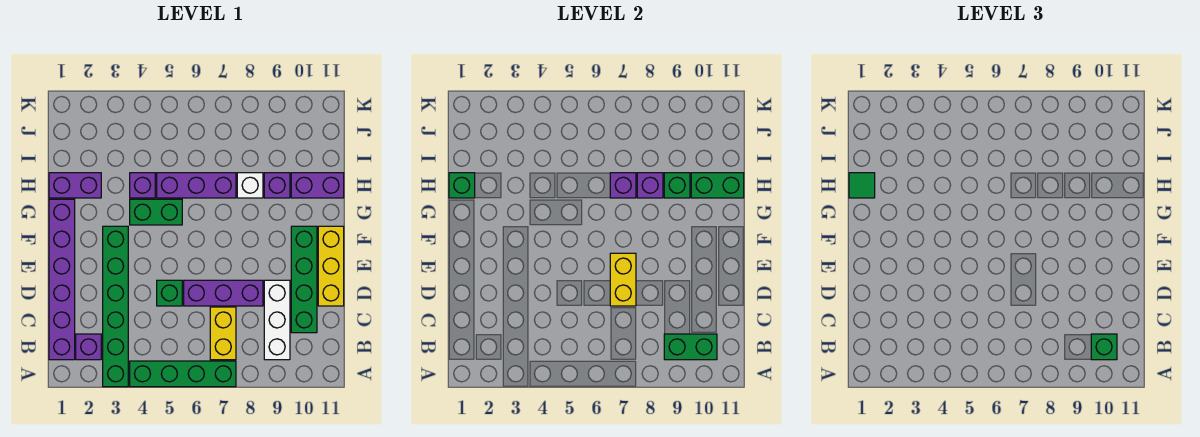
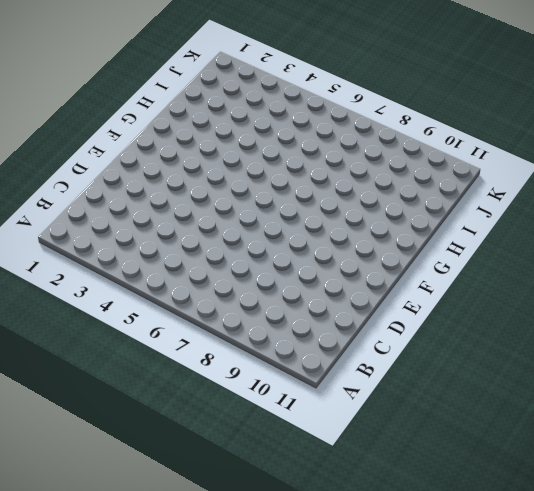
none -> green 1x6 brick [103,226,128,387]
none -> green 1x4 brick [130,361,236,387]
none -> purple 1x6 brick [49,199,75,360]

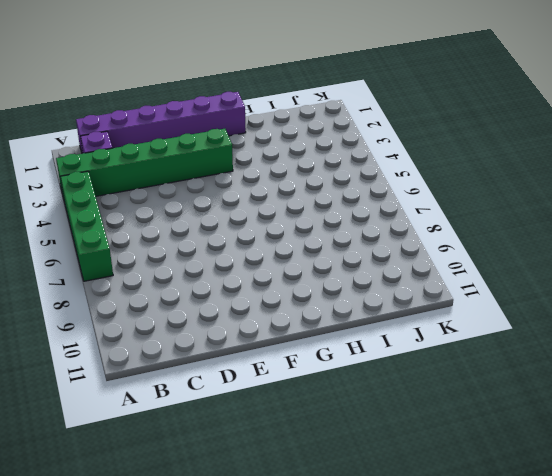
none -> yellow 1x2 brick [210,307,236,360]
none -> white 1x3 brick [264,280,290,360]
none -> green 1x4 brick [291,226,317,333]

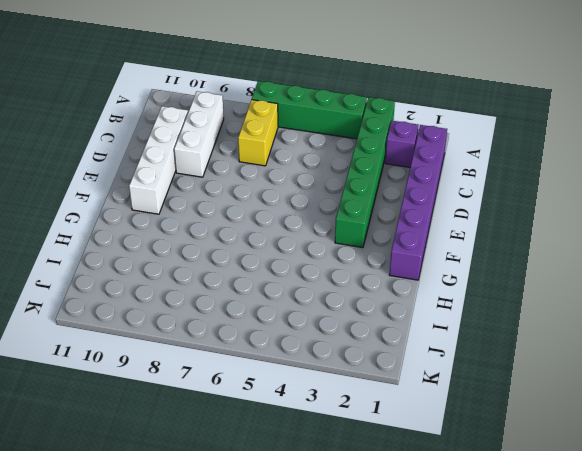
white 1x4 brick [129,106,188,214] -> green 1x4 brick [291,226,317,333]
none -> green 1x1 brick [157,280,182,306]
none -> purple 1x3 brick [184,280,263,306]
none -> yellow 1x3 brick [318,226,344,306]

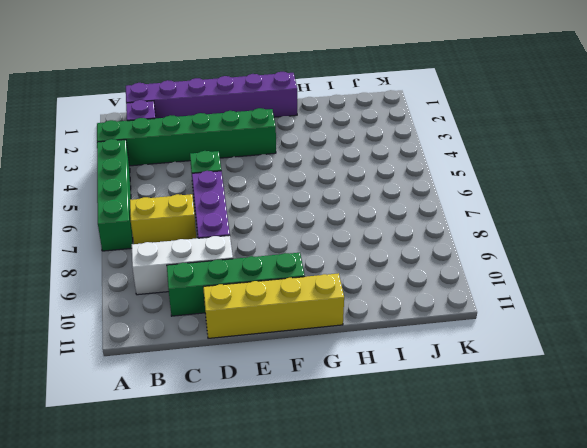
yellow 1x4 brick [203,273,344,338] -> yellow 1x3 brick [318,226,344,306]
none -> green 1x2 brick [130,199,182,225]
none -> purple 1x2 brick [49,173,101,198]
none -> purple 1x1 brick [130,173,155,198]

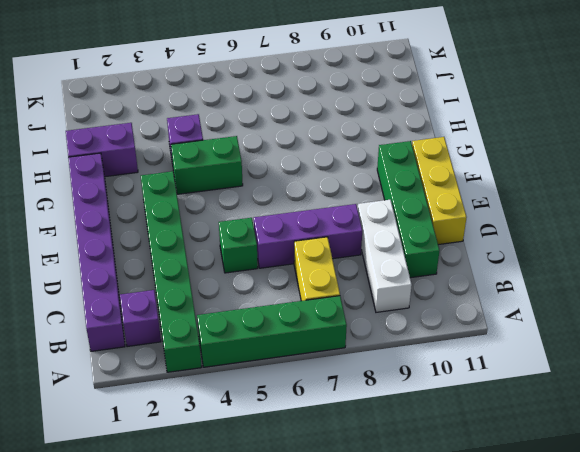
none -> purple 1x3 brick [157,173,236,198]
none -> white 1x1 brick [237,173,263,198]
none -> purple 1x1 brick [264,173,290,198]

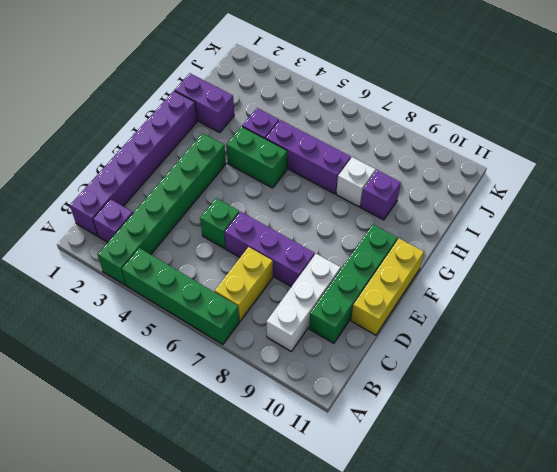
none -> purple 1x2 brick [291,173,344,198]
none -> green 1x2 brick [664,334,717,360]
none -> yellow 1x2 brick [610,253,636,306]

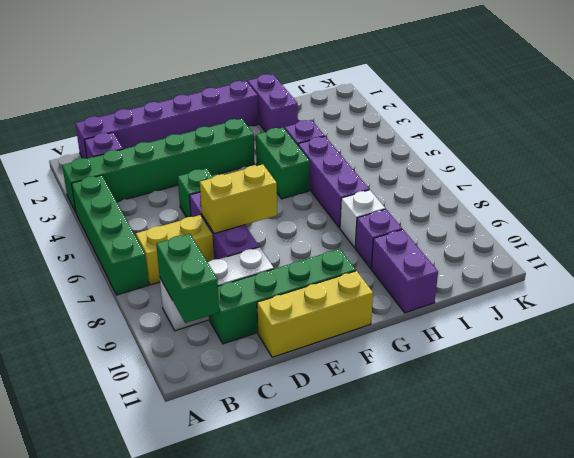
none -> green 1x1 brick [449,173,475,198]
none -> purple 1x1 brick [610,173,636,198]
none -> purple 1x1 brick [637,173,663,198]

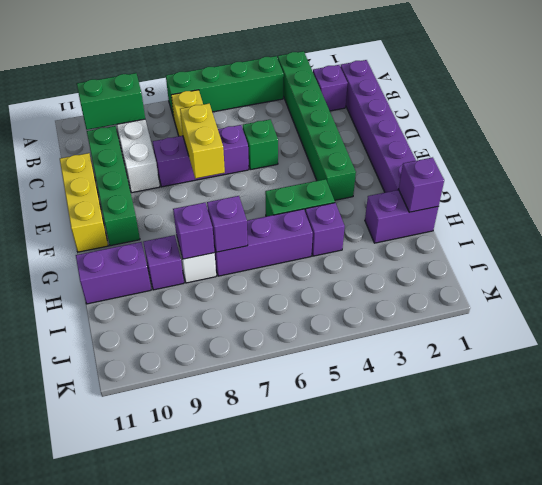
purple 1x1 brick [399,157,444,212] -> green 1x1 brick [449,173,475,198]
none -> green 1x1 brick [664,173,690,198]
none -> green 1x2 brick [691,173,744,198]
none -> green 1x1 brick [1091,334,1117,360]

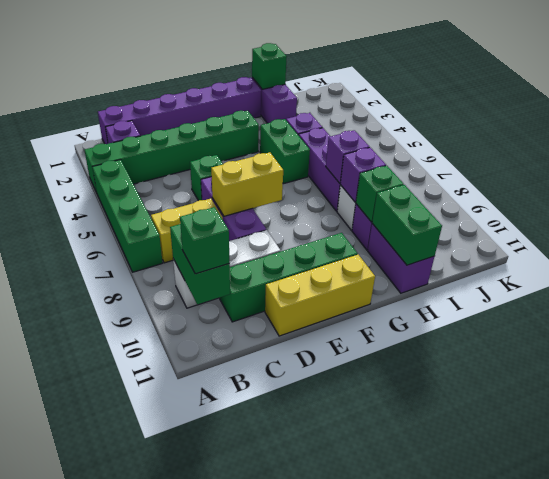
none -> green 1x1 tile [849,173,875,198]

